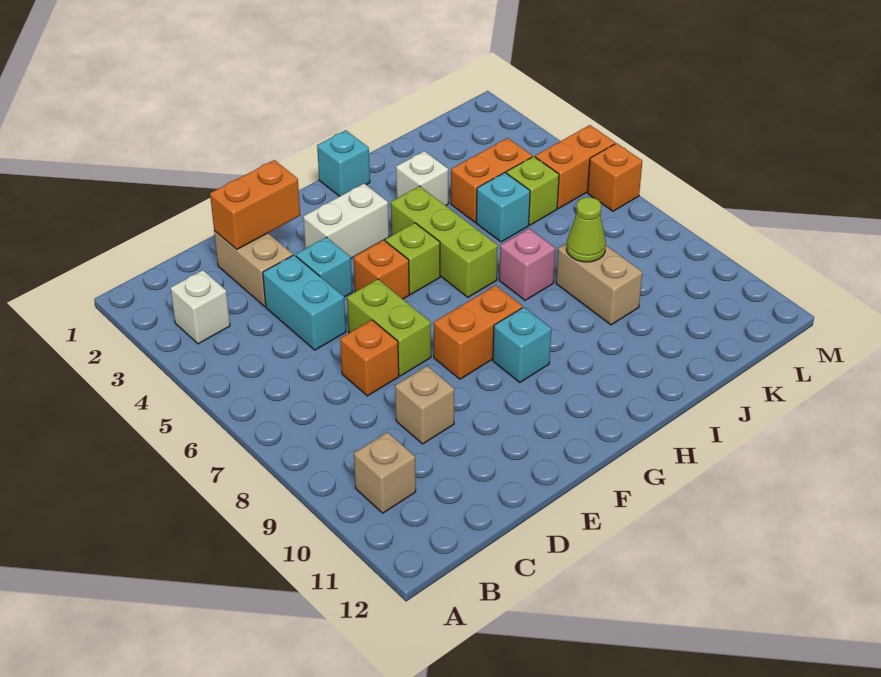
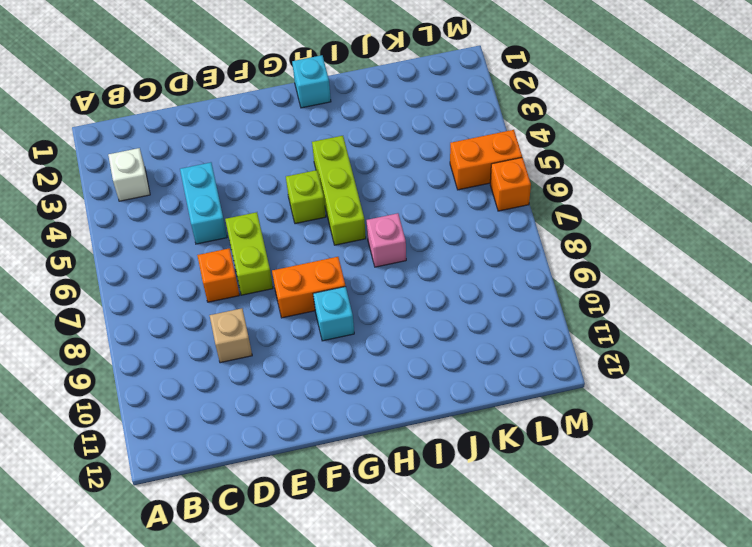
none -> tan 1x1 brick [354,432,416,513]
none -> tan 1x2 brick [214,231,293,306]
none -> cyan 1x1 brick [296,237,352,297]

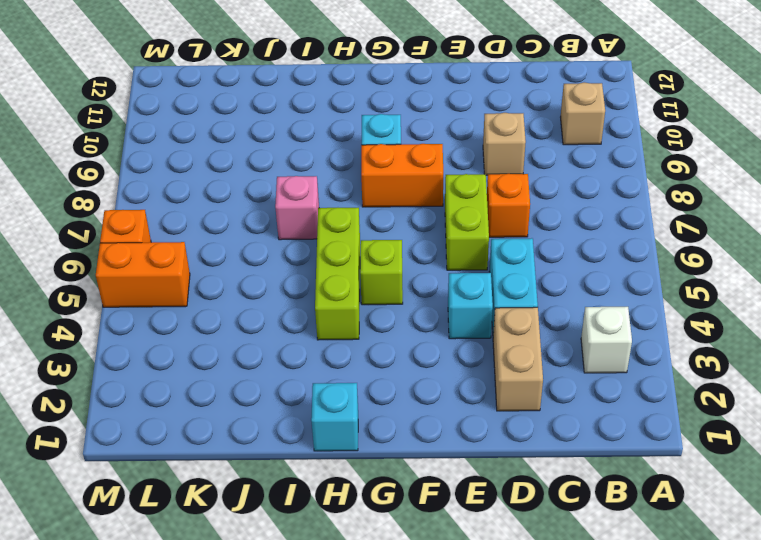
none -> white 1x2 brick [303,184,389,258]
none -> orange 1x1 brick [354,240,409,299]
none -> white 1x1 brick [396,151,448,205]

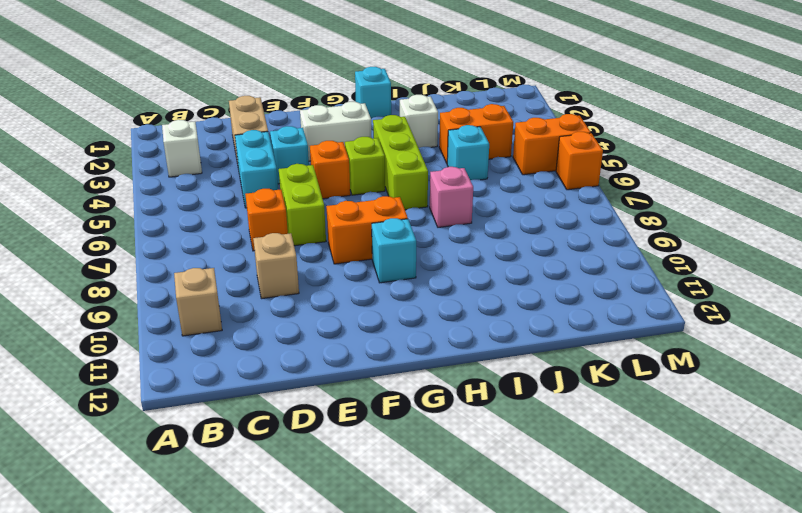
none -> tan 1x2 brick [556,243,642,325]
none -> lime 1x1 brick [506,156,559,225]
none -> orange 1x2 brick [210,160,300,249]

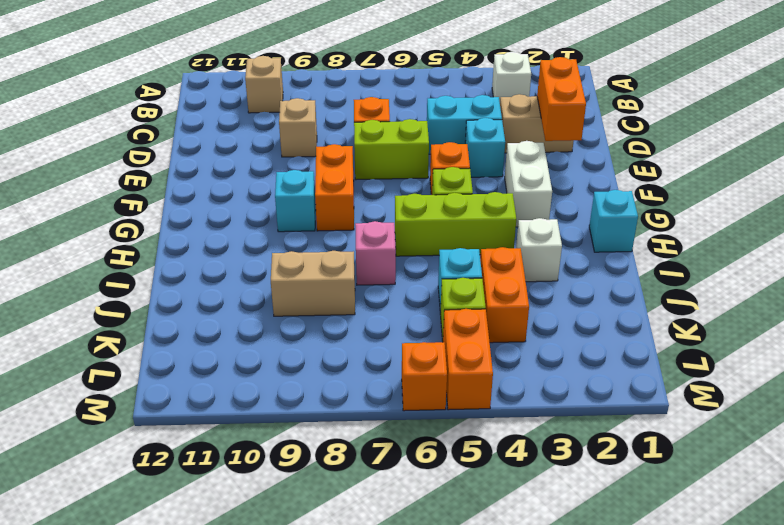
none -> lime 1x1 cone [567,197,606,262]

